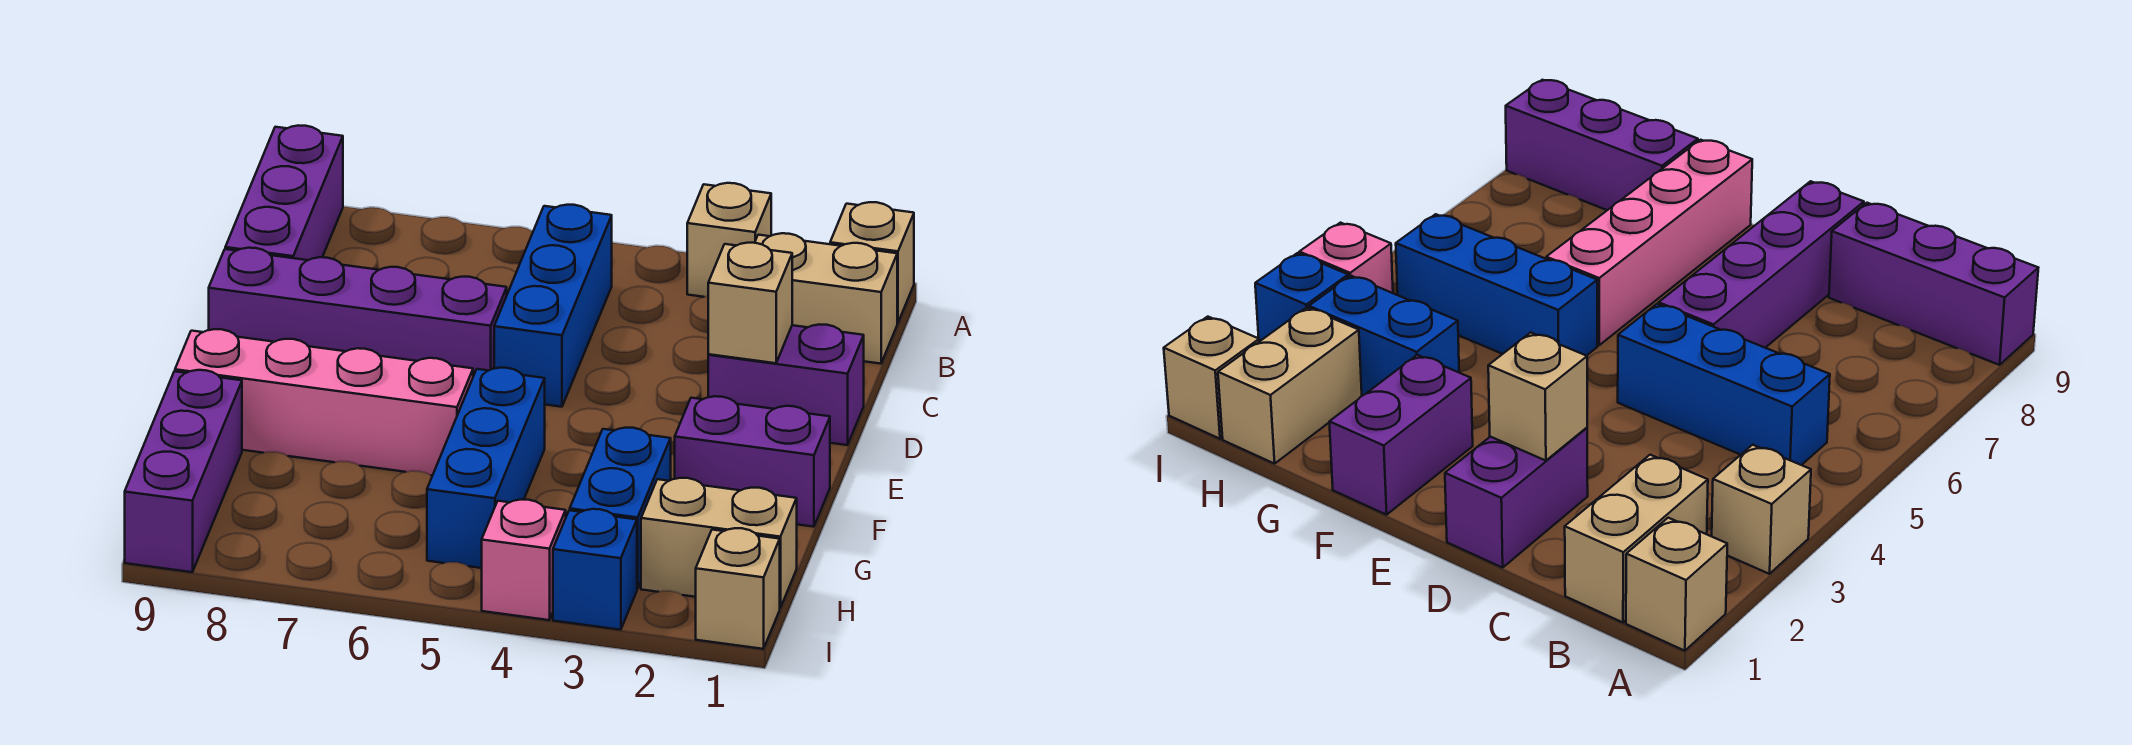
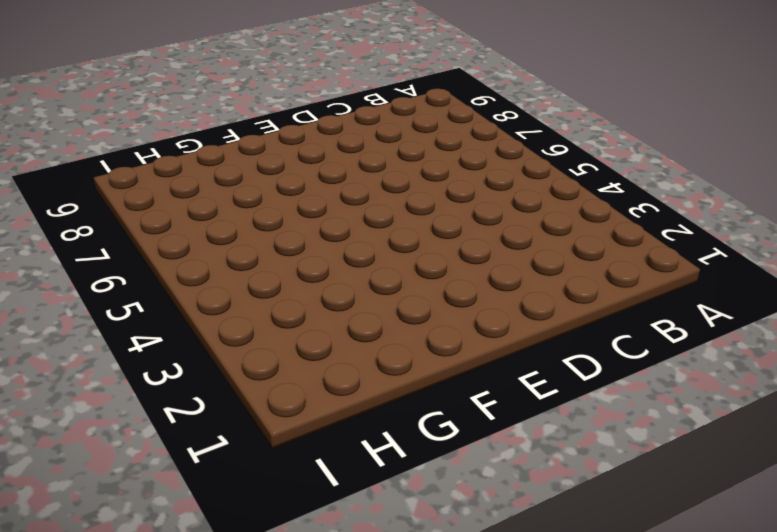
none -> tan 1x1 brick [830,202,914,323]
none -> tan 1x1 brick [687,183,771,297]
none -> purple 1x3 brick [225,125,343,260]

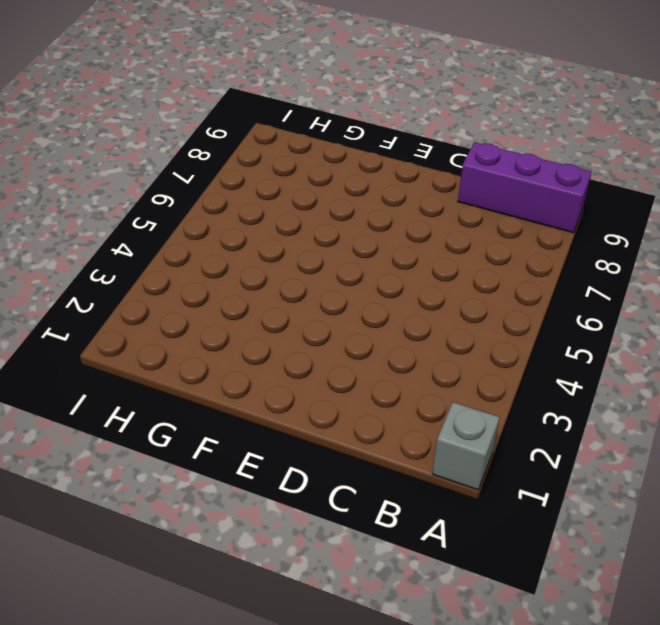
grey 1x1 brick [432,402,500,490] -> tan 1x1 brick [830,202,914,323]
none -> tan 1x1 brick [687,183,771,297]
none -> tan 1x2 brick [755,233,897,364]
none -> blue 1x3 brick [494,205,612,407]

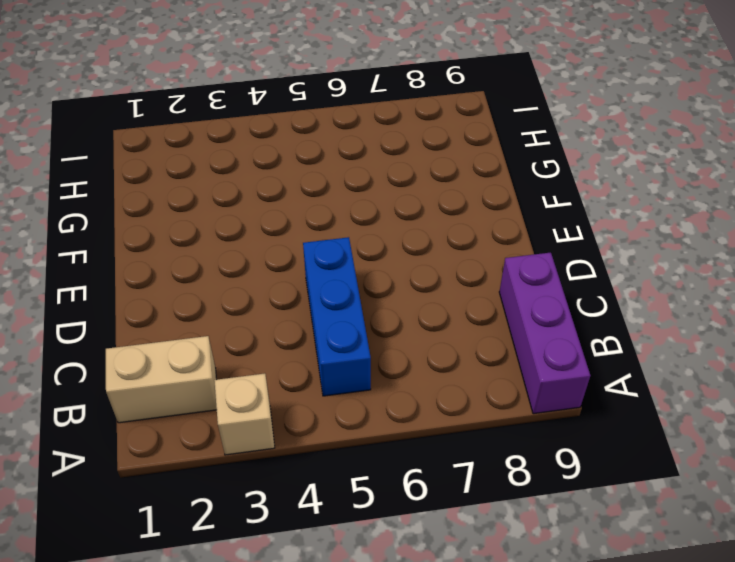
none -> tan 1x1 brick [830,202,914,323]
none -> purple 1x2 brick [708,324,864,445]
none -> purple 1x4 brick [209,248,507,376]

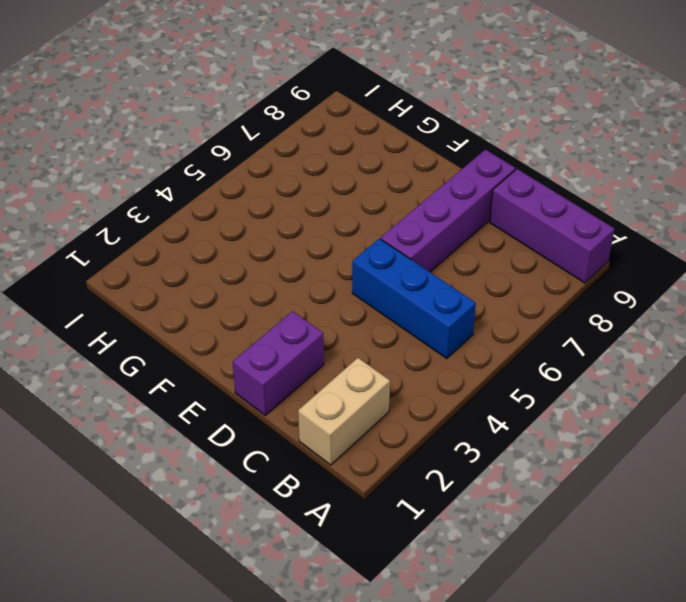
none -> tan 1x1 brick [830,202,914,323]
none -> tan 1x1 brick [687,183,771,297]
none -> purple 1x2 brick [675,396,830,527]

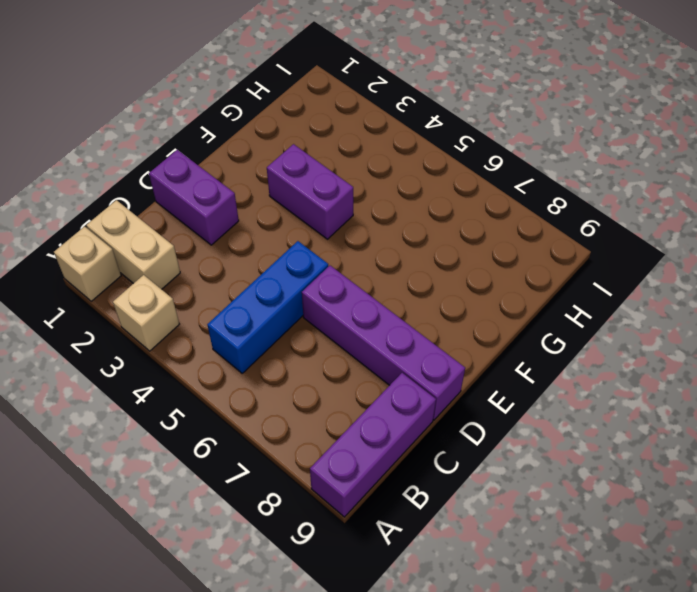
purple 1x2 brick [267,144,353,239] -> purple 1x2 brick moved to [675,396,830,527]
none -> blue 1x3 brick [427,368,545,568]
none -> pink 1x4 brick [175,329,473,475]
none -> blue 1x2 brick [570,428,671,589]

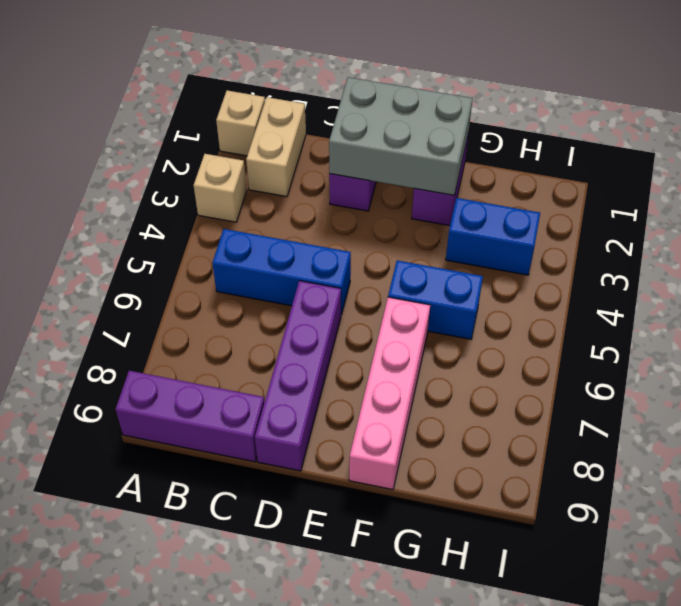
grey 2x3 brick [329,77,473,195] -> tan 1x1 brick [708,243,792,363]
blue 1x2 brick [388,260,483,339] -> blue 1x3 brick [427,368,545,568]
none -> purple 1x3 brick [125,370,242,572]
none -> tan 1x2 brick [641,478,797,608]
none -> tan 1x1 brick [696,528,780,649]

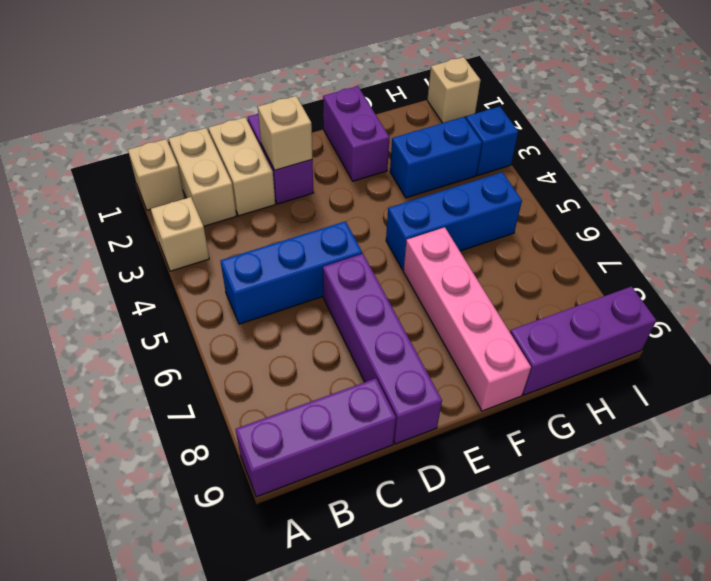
tan 1x2 brick [209,117,275,216] -> tan 1x2 brick moved to [641,478,797,608]
none -> pink 1x1 brick [482,499,566,620]

